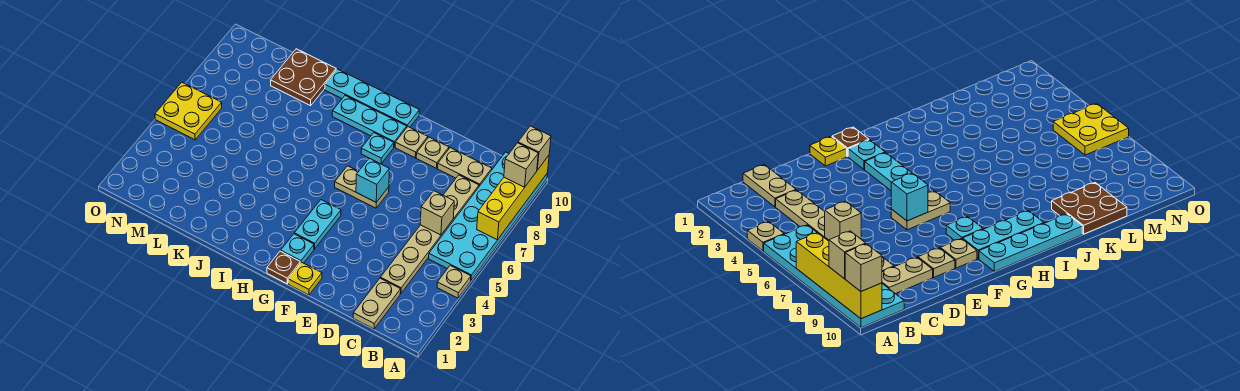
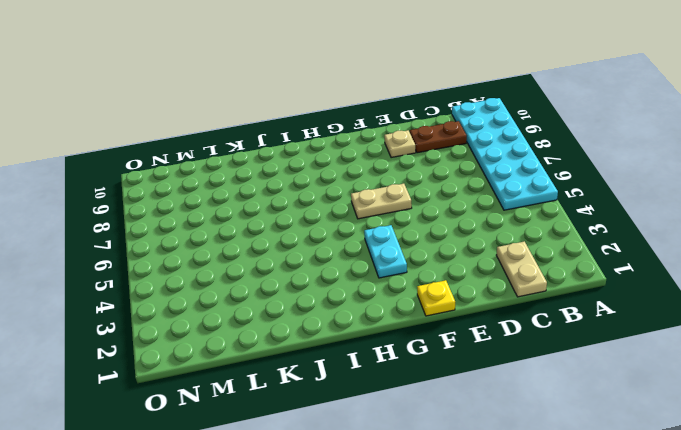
brown 1x2 plate [410,121,467,153] -> tan 1x2 plate [438,148,492,186]
none -> tan 1x1 plate [437,265,471,298]
none -> tan 1x6 plate [381,175,479,293]
none -> tan 1x1 plate [395,127,428,158]

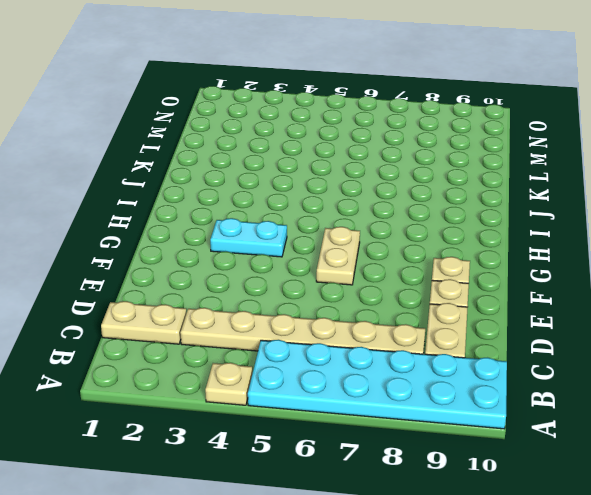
none -> yellow 1x1 plate [288,262,322,295]
none -> brown 1x1 plate [267,251,300,284]
none -> cyan 1x1 plate [281,234,314,263]

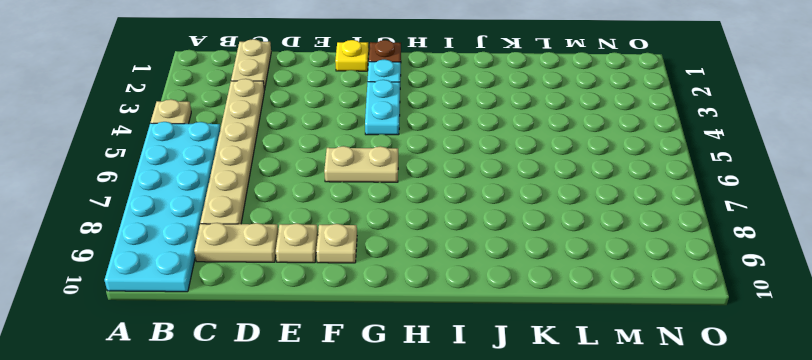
none -> cyan 1x1 plate [361,133,394,164]
none -> cyan 1x3 plate [332,96,407,147]
none -> cyan 1x4 plate [325,69,420,127]

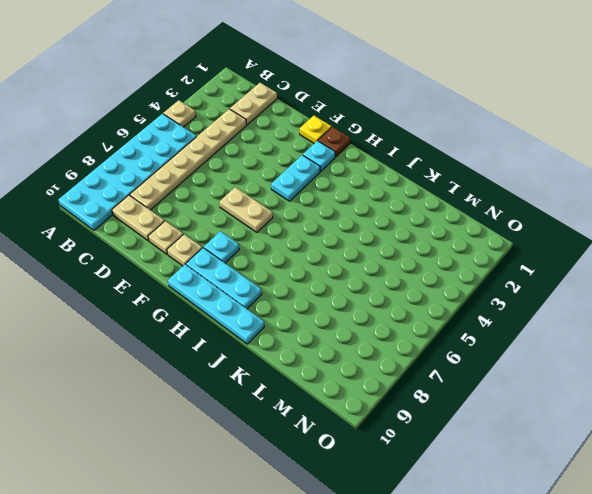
none -> brown 2x2 plate [271,49,336,106]
none -> yellow 2x2 plate [155,82,222,140]
none -> yellow 1x4 brick [477,156,549,240]

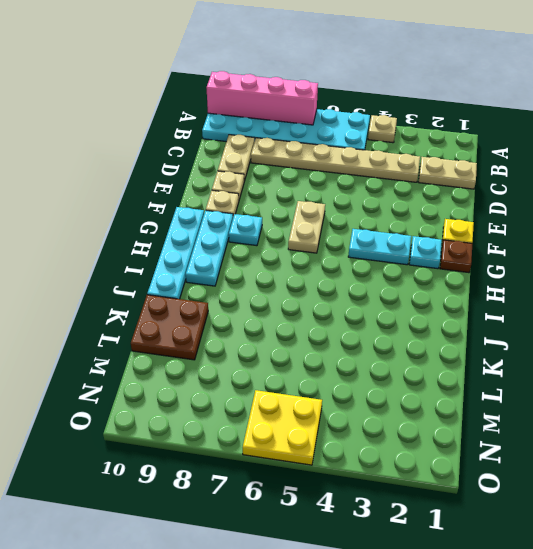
pink 1x4 brick [206,71,318,125] -> yellow 1x4 brick [477,156,549,240]
none -> tan 1x1 brick [420,191,454,235]
none -> cyan 1x1 brick [356,158,389,202]
none -> tan 1x1 brick [504,143,538,187]

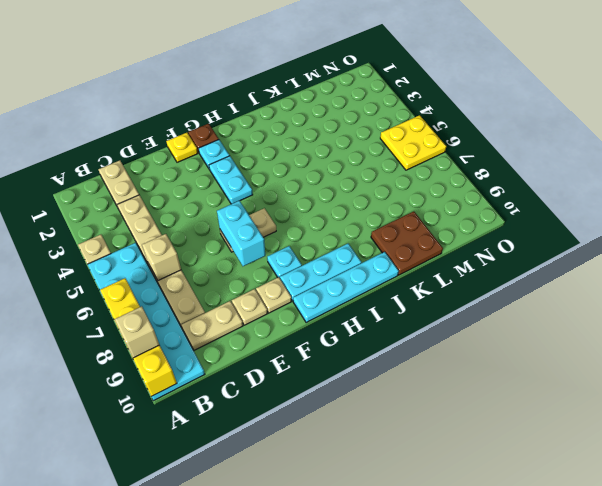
cyan 1x2 brick [217,201,265,266] -> cyan 1x1 brick [356,158,389,202]
none -> tan 1x1 brick [518,126,551,170]

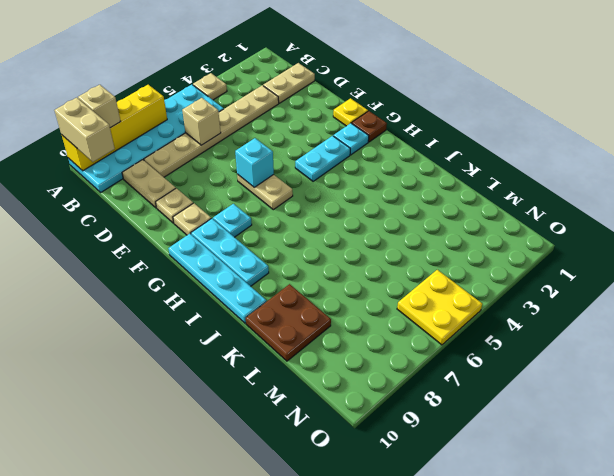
tan 1x2 brick [54,98,115,162] -> tan 1x1 brick [518,126,551,170]

